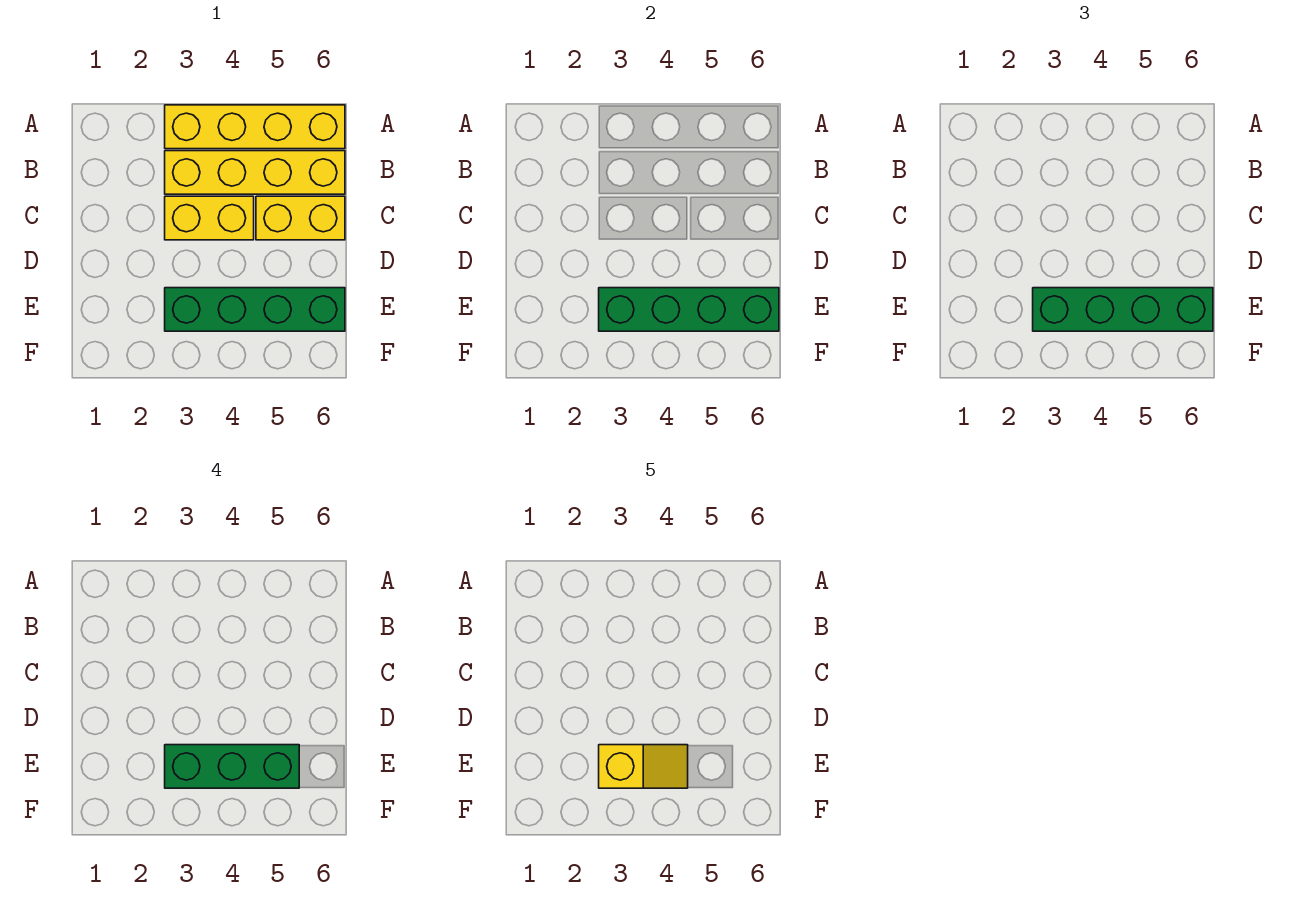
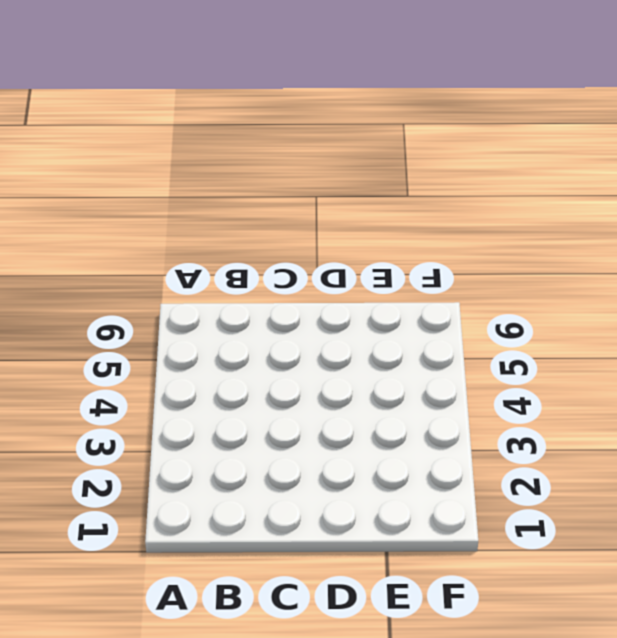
none -> yellow 1x4 brick [165,105,345,149]
none -> yellow 1x4 brick [165,151,345,194]

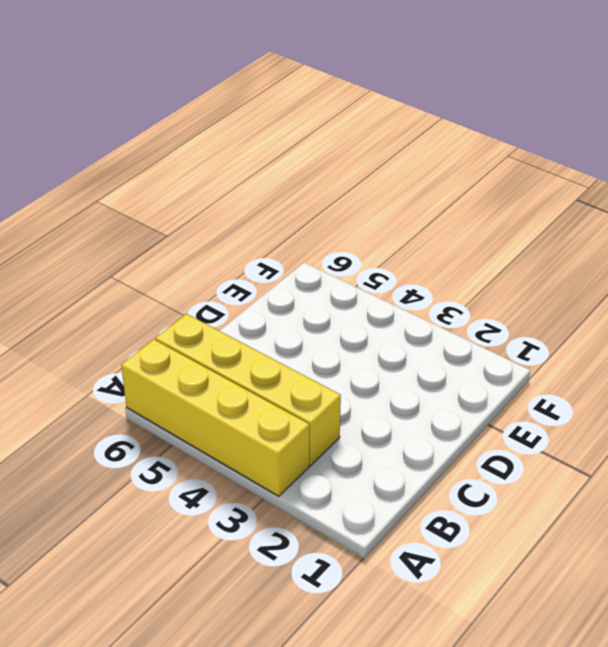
none -> yellow 1x2 brick [165,196,254,240]
none -> yellow 1x2 brick [256,196,345,240]

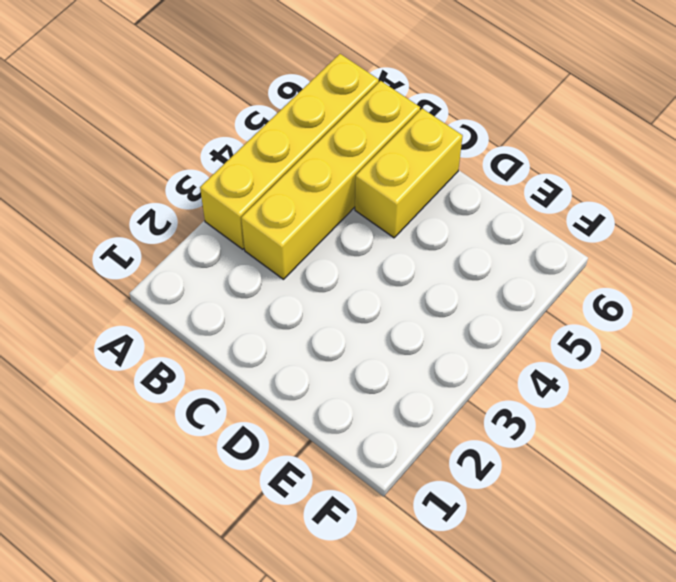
none -> yellow 1x2 brick [165,196,254,240]
none -> green 1x4 brick [165,288,345,331]

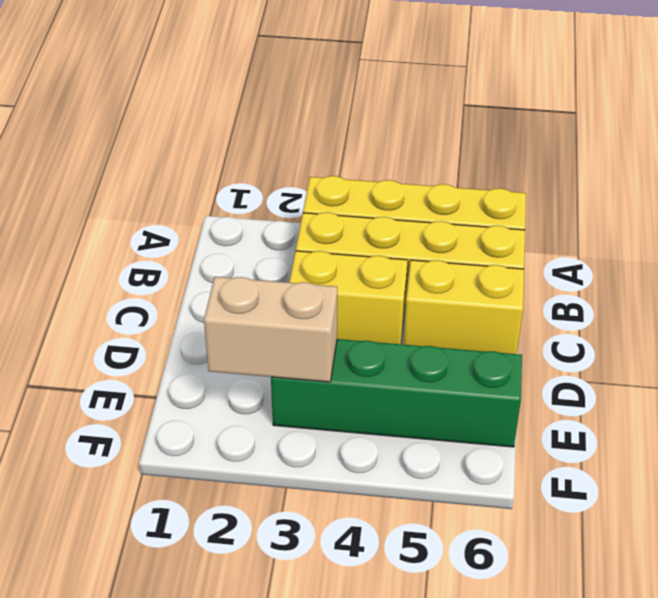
tan 1x2 brick [204,277,337,382] -> green 1x4 brick [599,288,779,331]
none -> green 1x4 brick [1033,288,1213,331]
none -> green 1x3 brick [165,745,299,788]

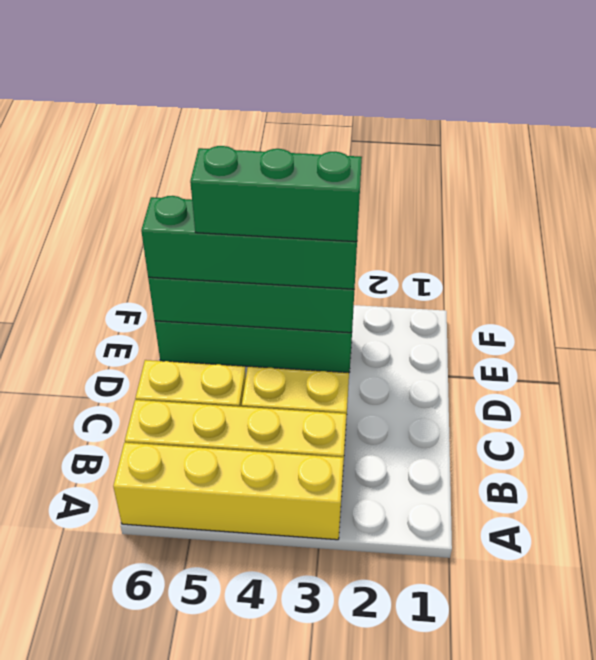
none -> yellow 1x2 slope [599,745,688,788]

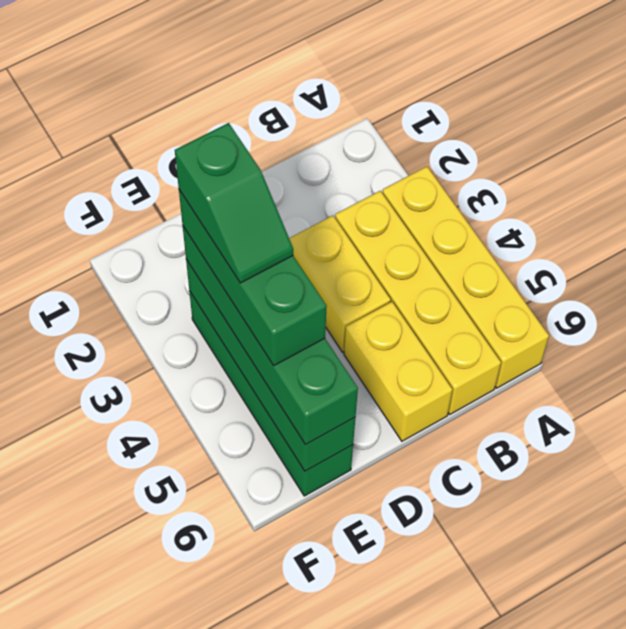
green 1x2 slope [175,123,293,283] -> yellow 1x2 slope [599,745,688,788]

